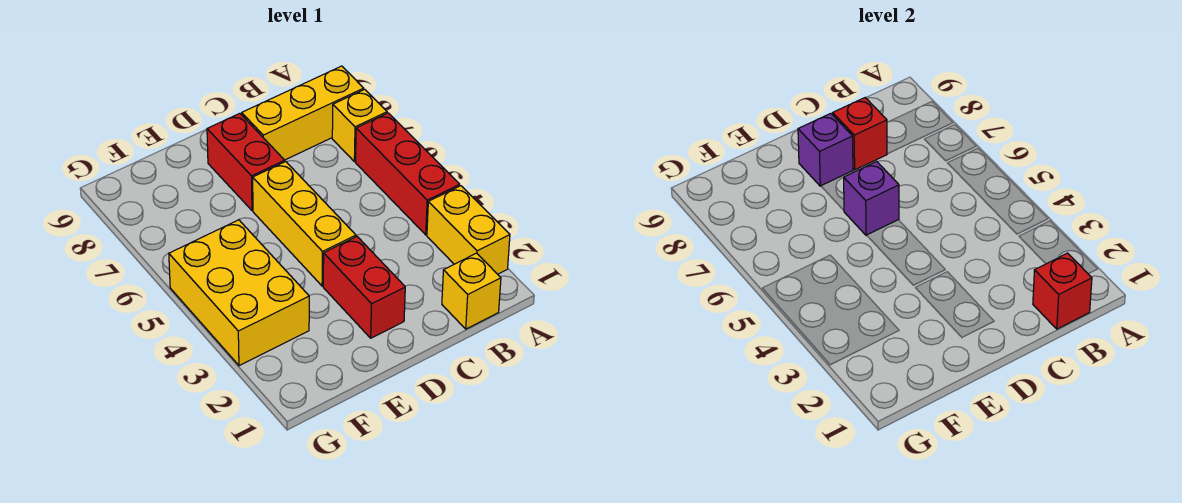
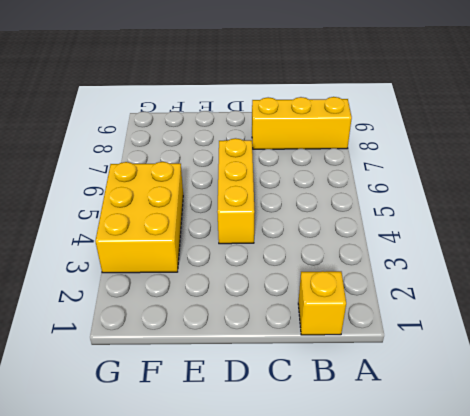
none -> yellow 1x2 brick [427,186,510,274]
none -> red 1x3 brick [356,113,460,235]
none -> yellow 1x1 brick [332,89,387,162]

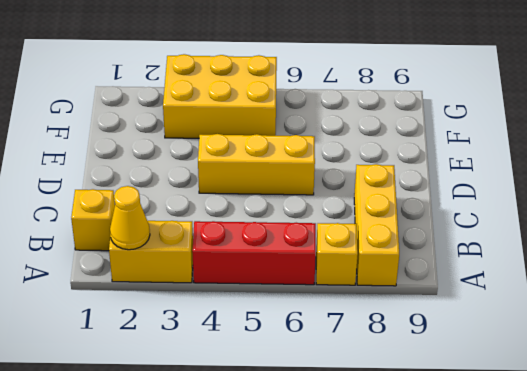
yellow 1x1 cone [110,186,150,250] -> none
none -> red 1x2 brick [323,237,405,338]
none -> red 1x2 brick [207,113,285,211]
none -> red 1x1 brick [1033,253,1092,329]

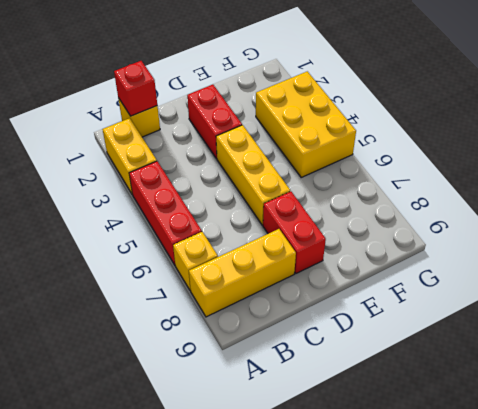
none -> red 1x1 brick [833,98,887,170]
none -> purple 1x1 brick [844,162,899,235]
none -> purple 1x1 brick [798,113,853,186]

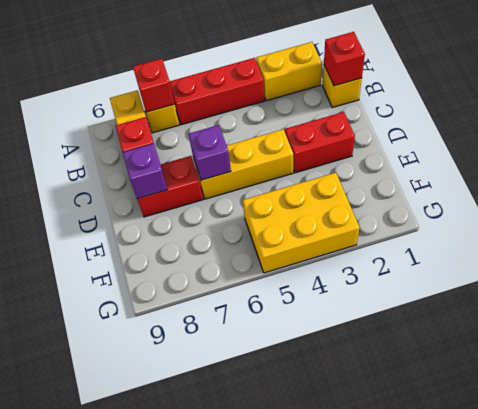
red 1x1 brick [133,59,175,112] -> none

